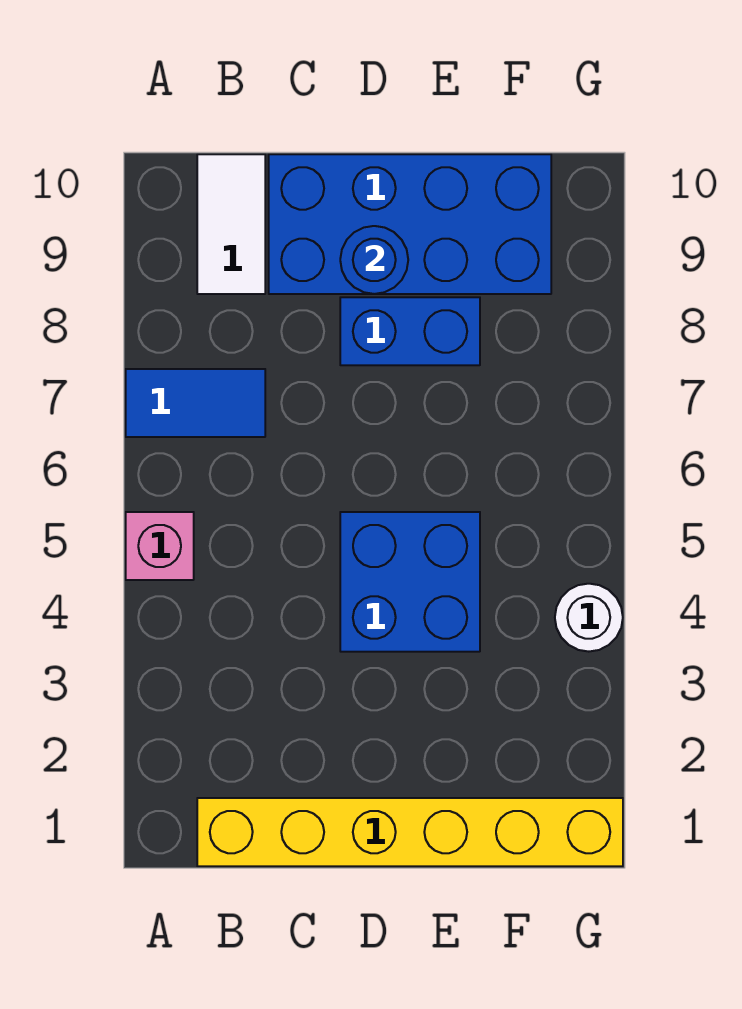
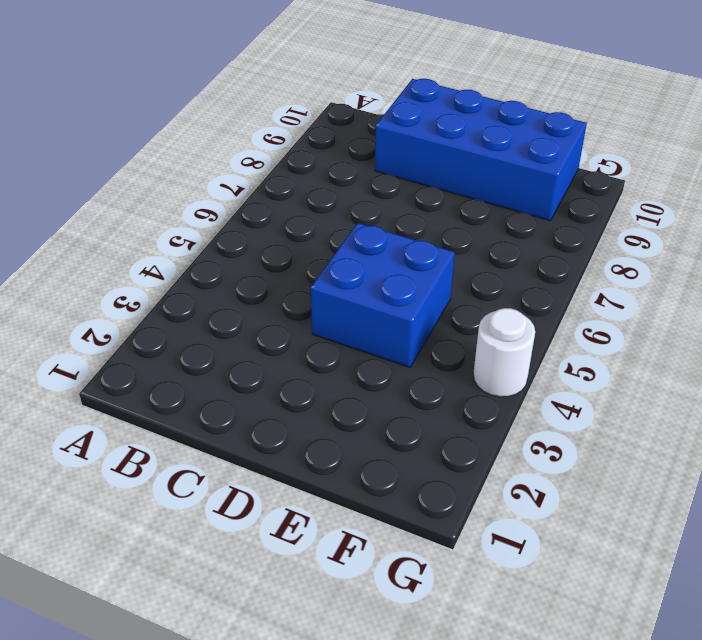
none -> pink 1x1 brick [126,512,194,580]
none -> blue 1x2 tile [126,369,265,437]

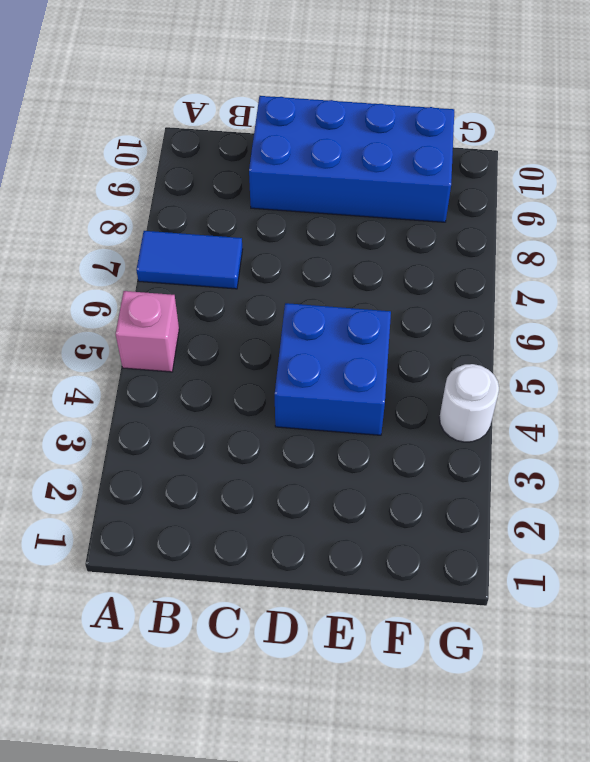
none -> yellow 1x6 brick [197,798,623,866]
none -> white 1x2 tile [197,154,265,294]

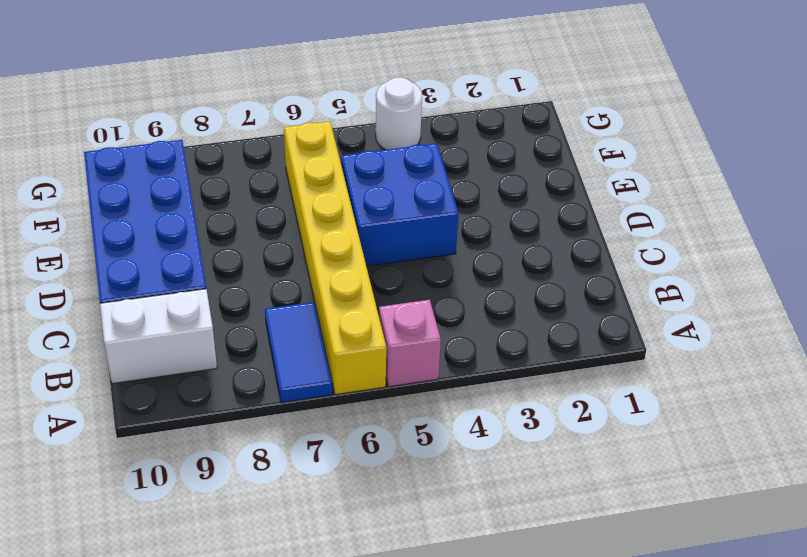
yellow 1x6 brick [284,122,386,395] -> yellow 1x6 brick moved to [197,798,623,866]
white 1x2 brick [100,289,217,384] -> white 1x2 tile [197,154,265,294]
none -> blue 1x2 brick [340,297,480,365]
none -> blue 1x1 round brick [340,226,408,294]

